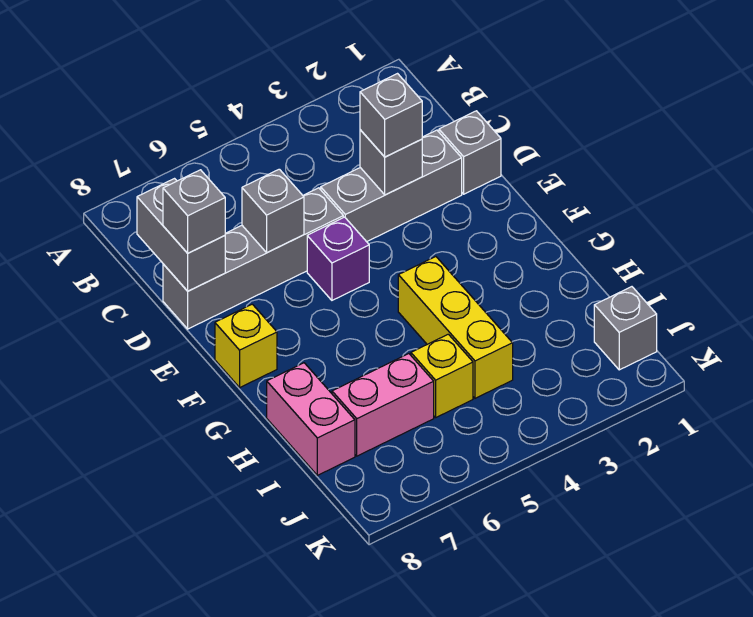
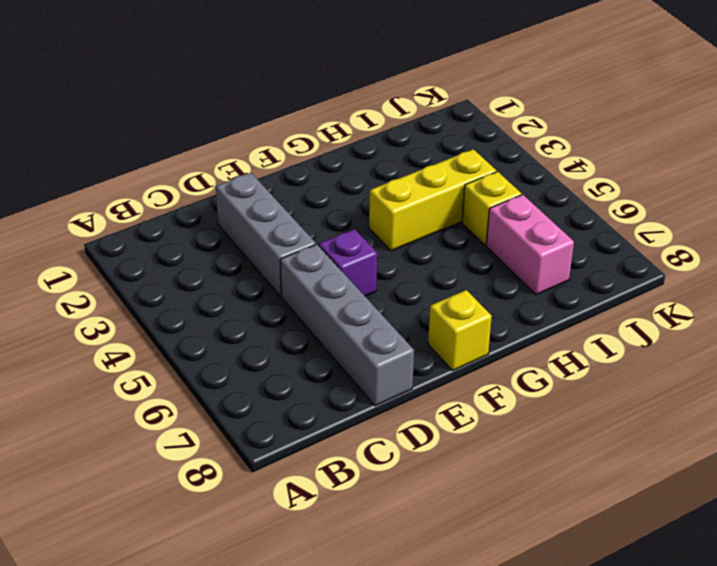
none -> grey 1x1 brick [439,111,501,194]
none -> pink 1x2 brick [267,363,355,475]
none -> grey 1x1 brick [594,287,657,370]

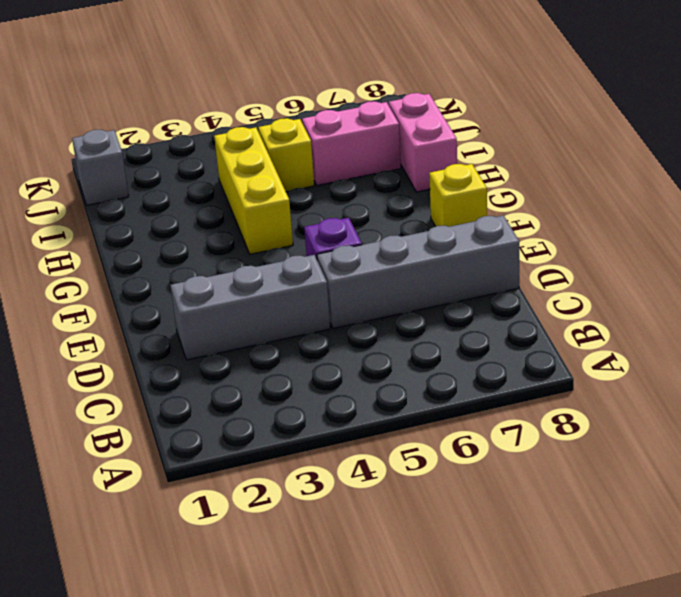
none -> grey 1x1 brick [439,111,501,194]
none -> grey 1x2 brick [137,179,225,291]
none -> grey 1x1 brick [360,130,422,195]

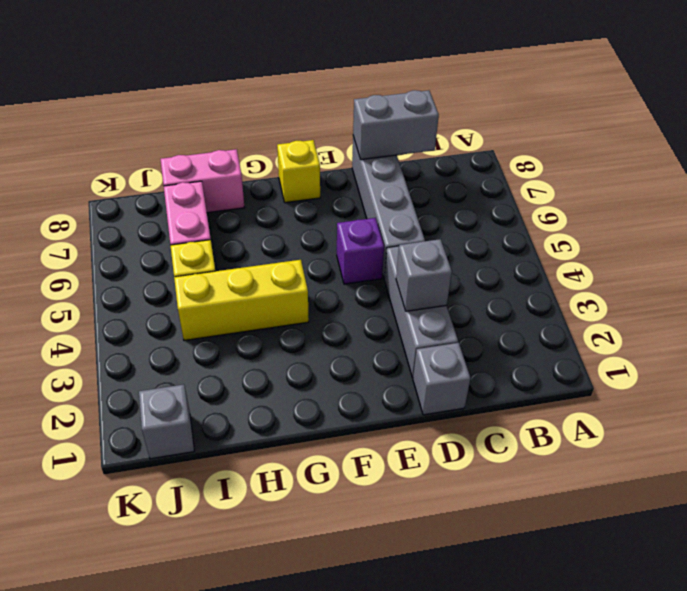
none -> grey 1x1 brick [242,169,304,253]
none -> grey 1x1 brick [360,74,422,157]
none -> grey 1x1 brick [163,170,225,253]

